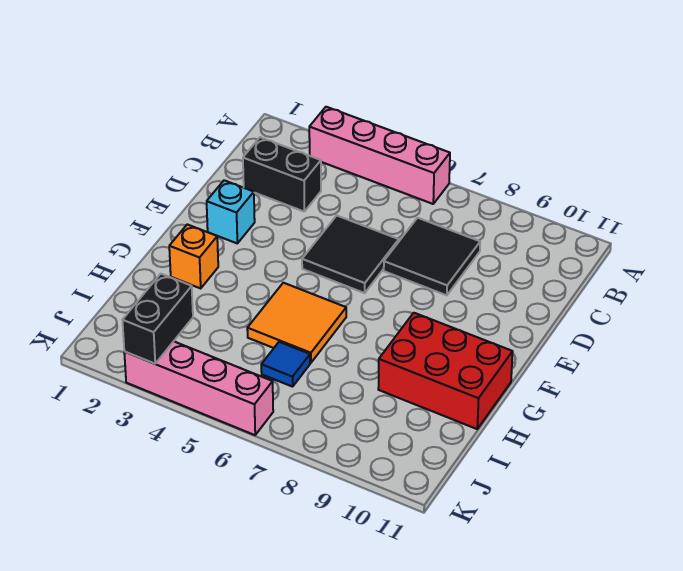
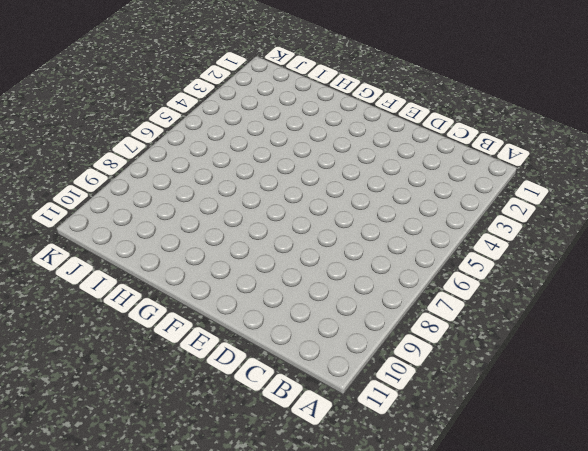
none -> pink 1x4 brick [309,107,450,204]
none -> black 1x2 brick [243,137,321,211]

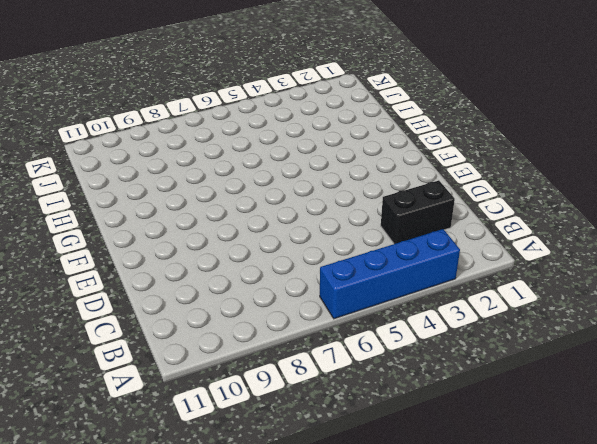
blue 1x4 brick [320,229,460,319] -> pink 1x4 brick [309,107,450,204]
none -> black 2x2 tile [384,218,480,295]
none -> black 2x2 tile [302,216,399,293]

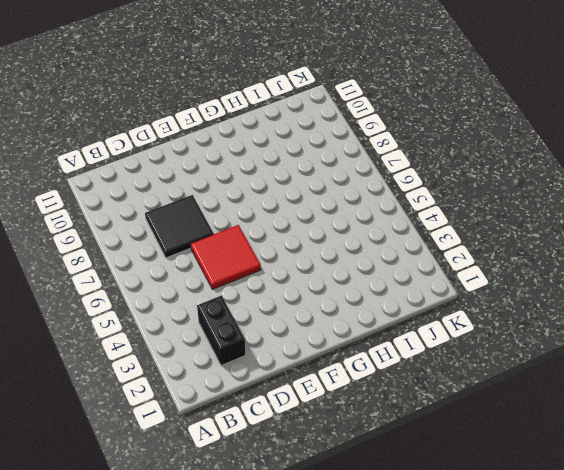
red 2x2 tile [191,225,261,289] -> black 2x2 tile [302,216,399,293]
none -> pink 1x4 brick [309,107,450,204]
none -> cyan 1x1 brick [207,180,255,243]

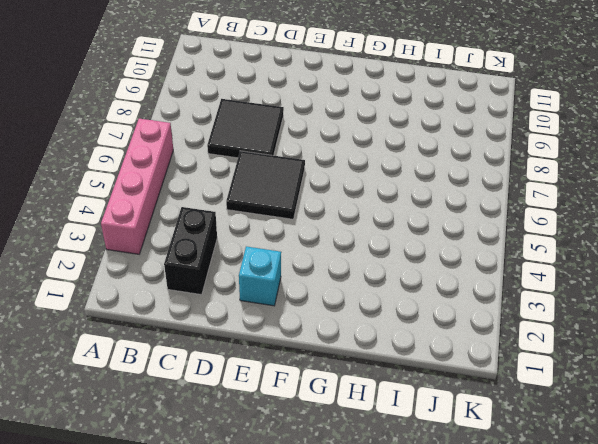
none -> orange 1x1 brick [169,224,218,288]
none -> orange 2x2 tile [247,283,346,363]

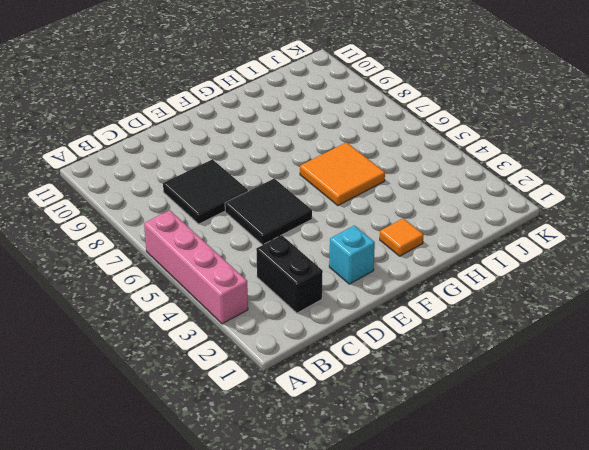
orange 1x1 tile [380,218,424,256] -> orange 1x1 brick [169,224,218,288]
none -> red 2x3 brick [378,313,513,429]
none -> blue 1x1 tile [261,342,310,387]

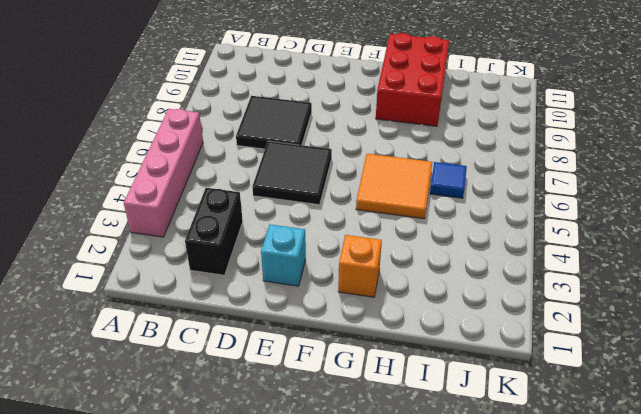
none -> pink 1x4 brick [124,341,273,435]
none -> black 1x2 brick [122,274,193,364]

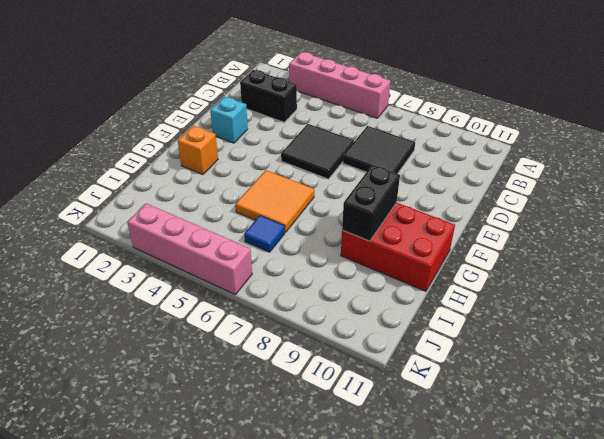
black 1x2 brick [342,165,400,241] -> black 1x2 brick moved to [122,274,193,364]

